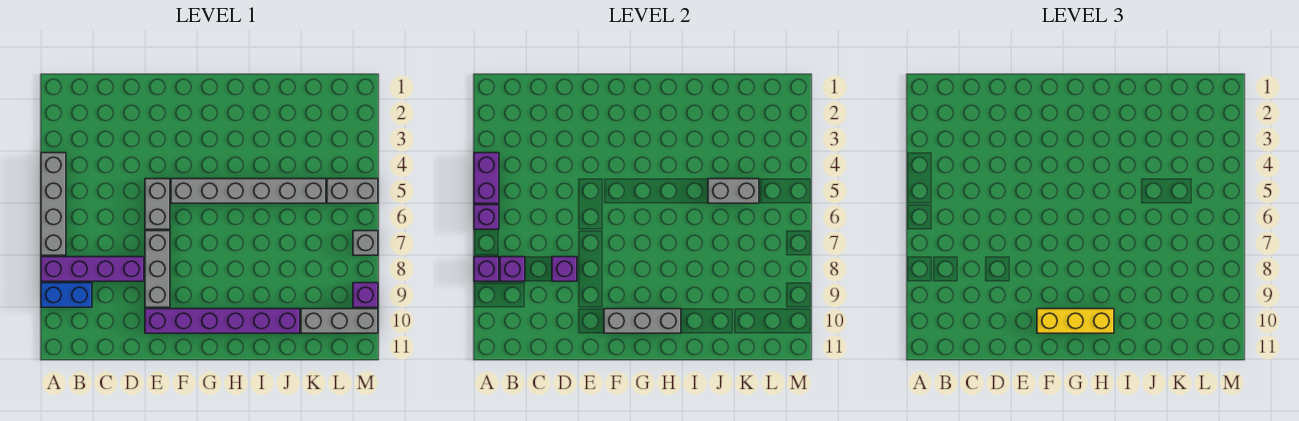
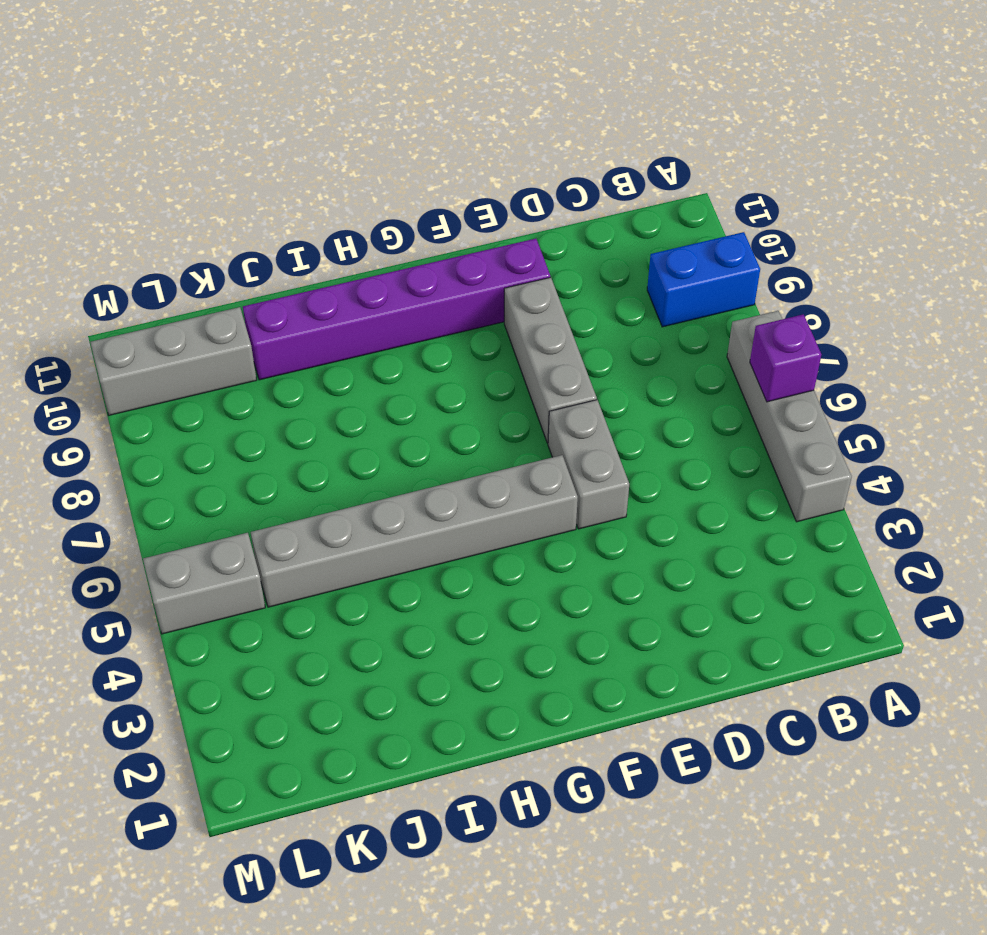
none -> purple 1x4 brick [41,257,144,281]
none -> grey 1x1 brick [353,231,378,255]
none -> purple 1x1 brick [353,283,378,307]

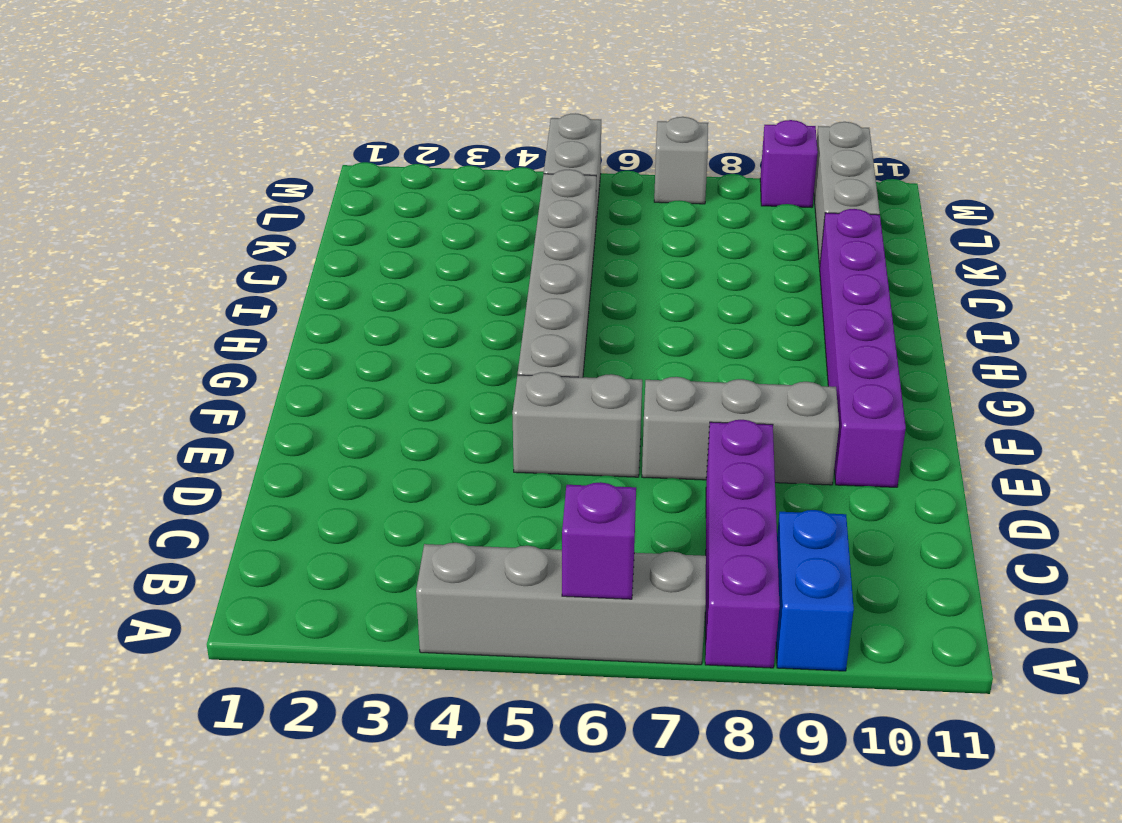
none -> purple 1x2 brick [474,153,499,203]
none -> purple 1x1 brick [474,257,499,281]
none -> purple 1x1 brick [500,257,525,281]

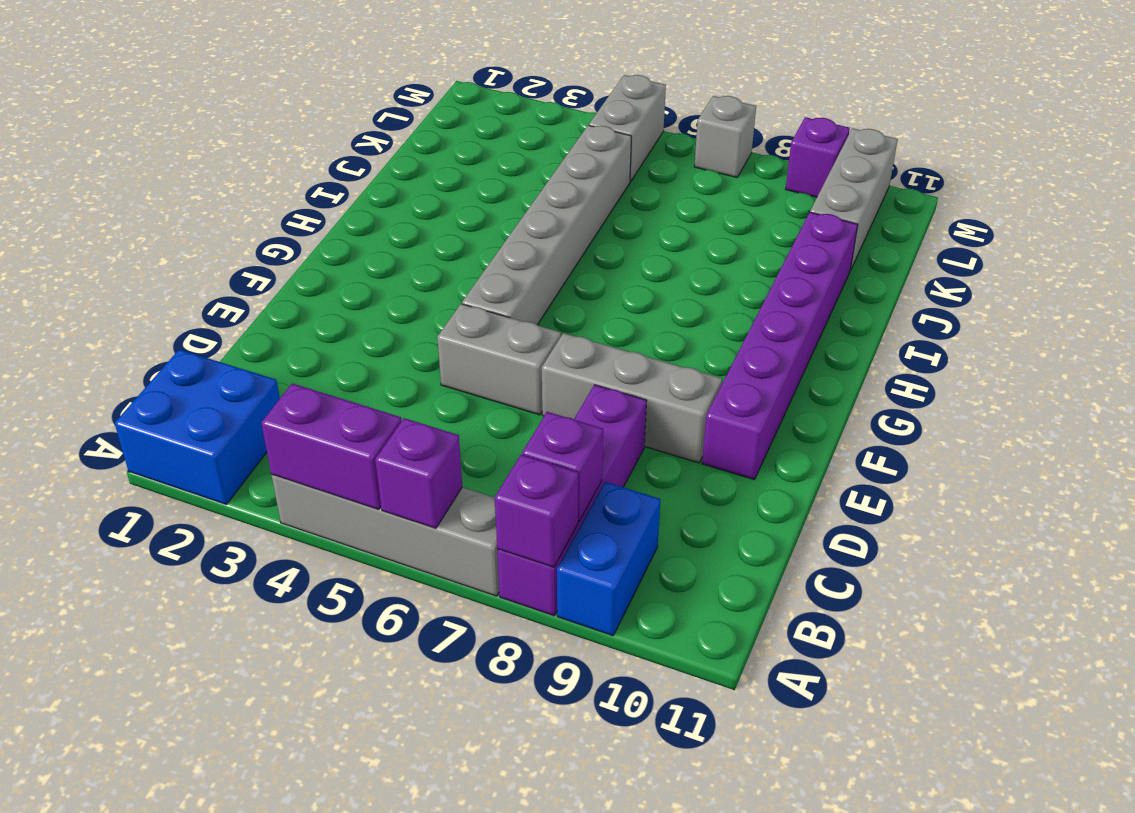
blue 2x2 brick [115,350,280,504] -> none
none -> purple 1x1 brick [552,257,577,281]
none -> grey 1x3 brick [604,309,681,333]
none -> grey 1x2 brick [708,179,759,203]

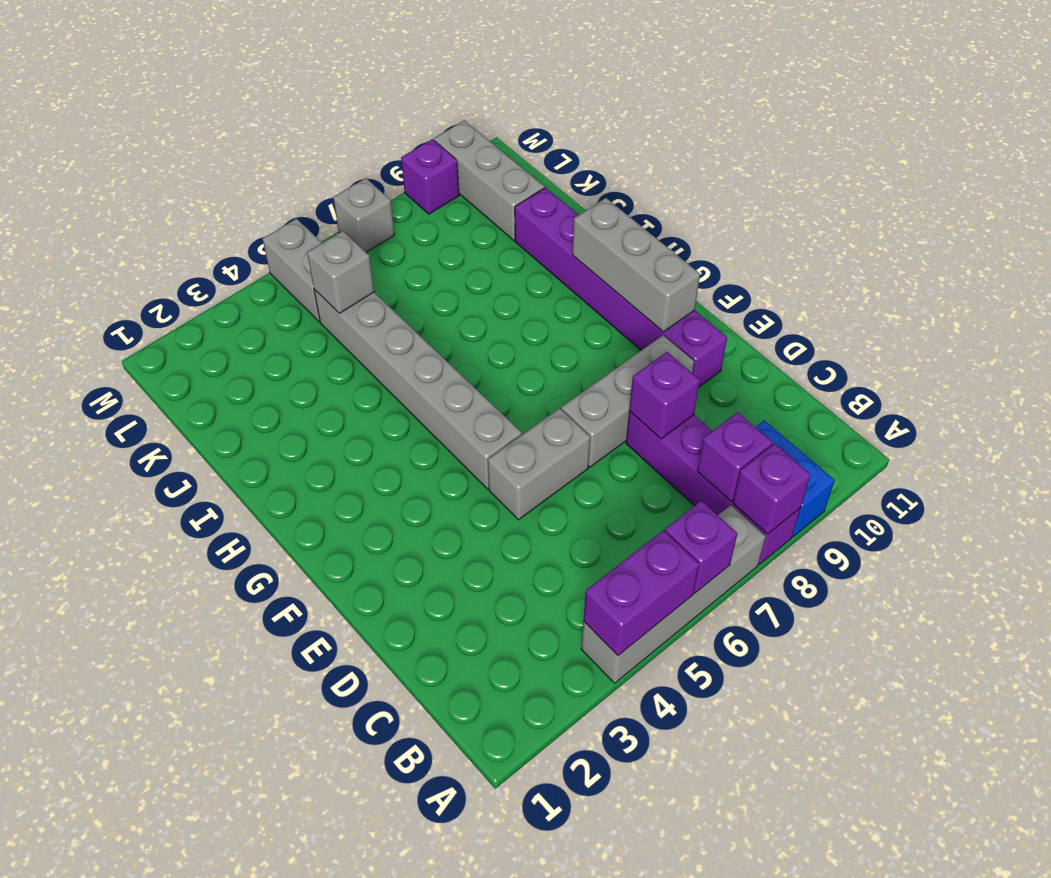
grey 1x1 brick [307,231,374,313] -> grey 1x2 brick [708,179,759,203]
none -> yellow 1x3 brick [1037,309,1114,333]

